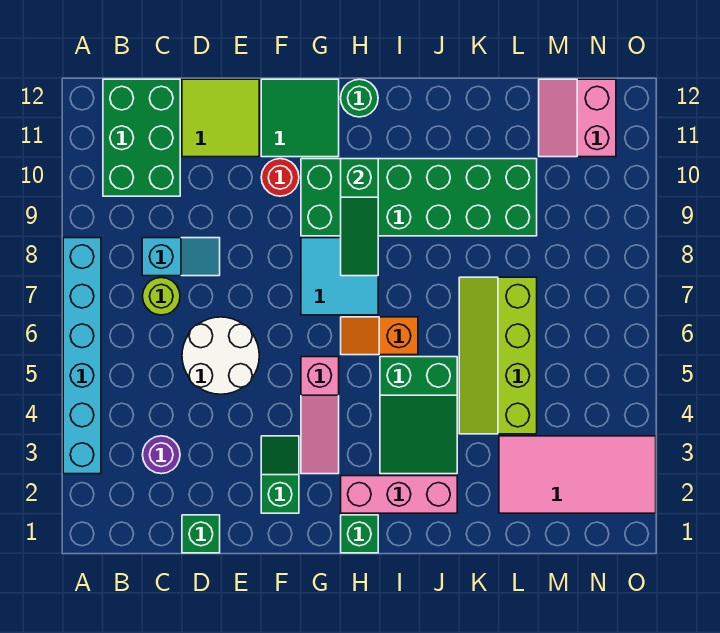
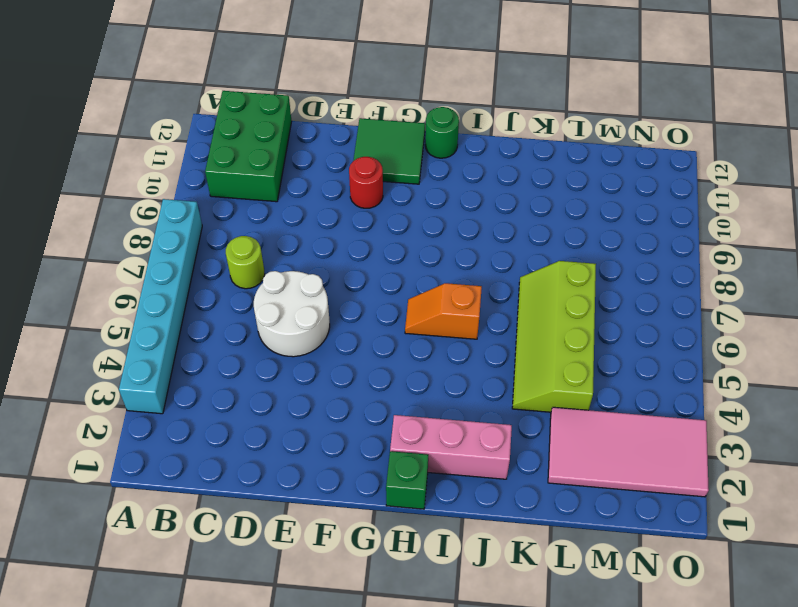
none -> purple 1x1 round brick [143,436,180,474]
none -> cyan 1x2 slope [142,238,220,276]
none -> green 1x1 brick [182,515,220,553]

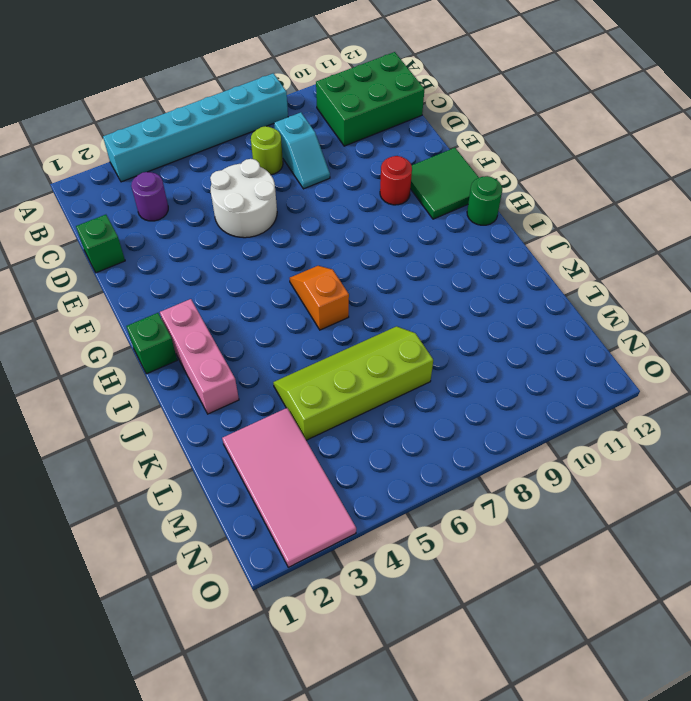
none -> lime 2x2 tile [182,79,259,157]
none -> green 1x2 slope [261,436,299,513]
none -> pink 1x3 slope [301,357,339,474]

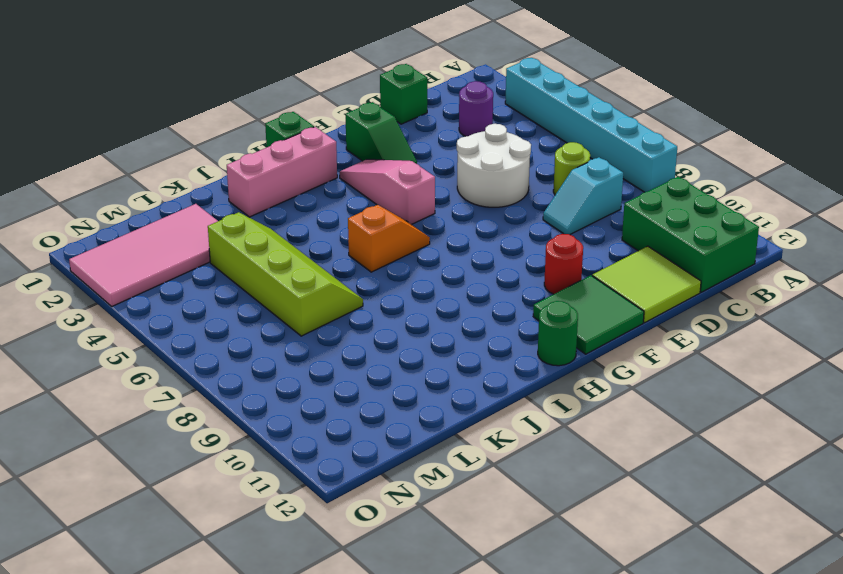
none -> cyan 2x2 tile [301,238,378,315]
none -> green 2x6 brick [301,159,537,236]
none -> green 2x3 slope [380,357,457,474]

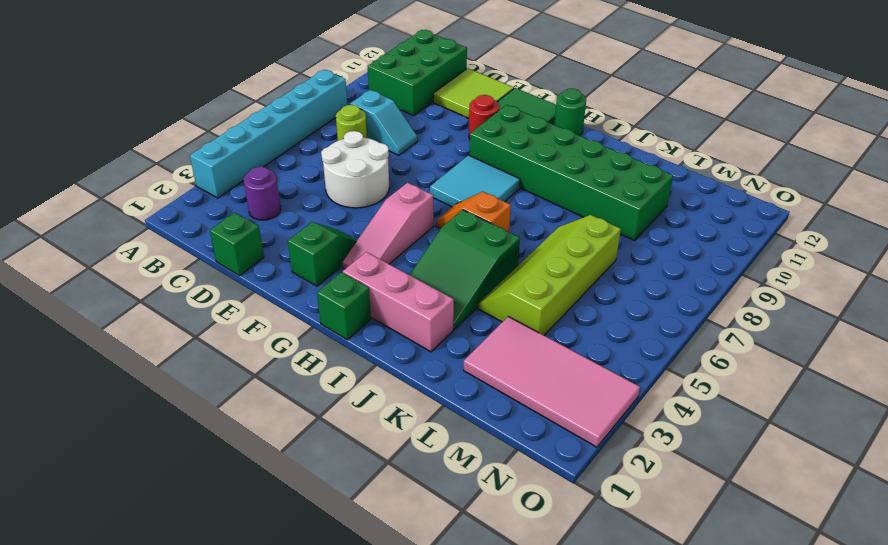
none -> pink 2x2 slope [539,79,616,157]
none -> green 1x3 slope [341,159,378,276]

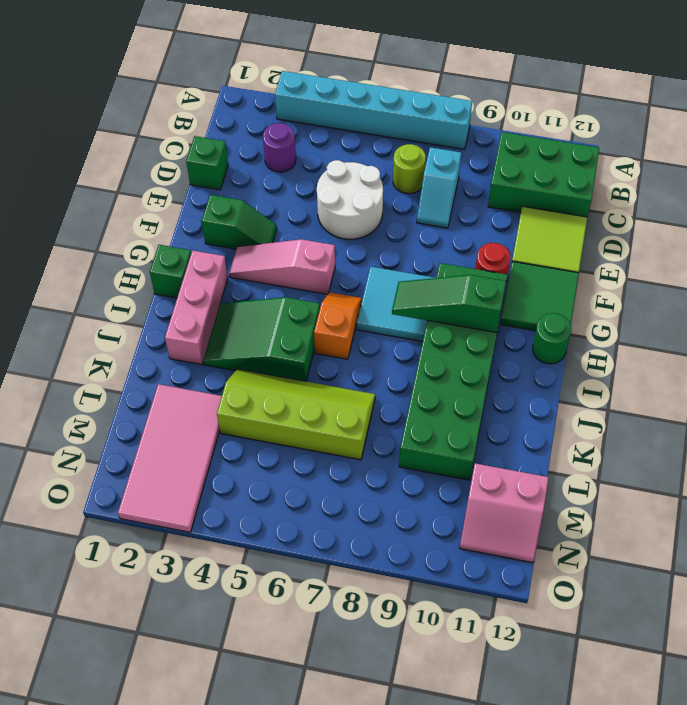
pink 2x2 slope [460,463,549,563] -> pink 2x2 slope turned to [539,79,616,157]

